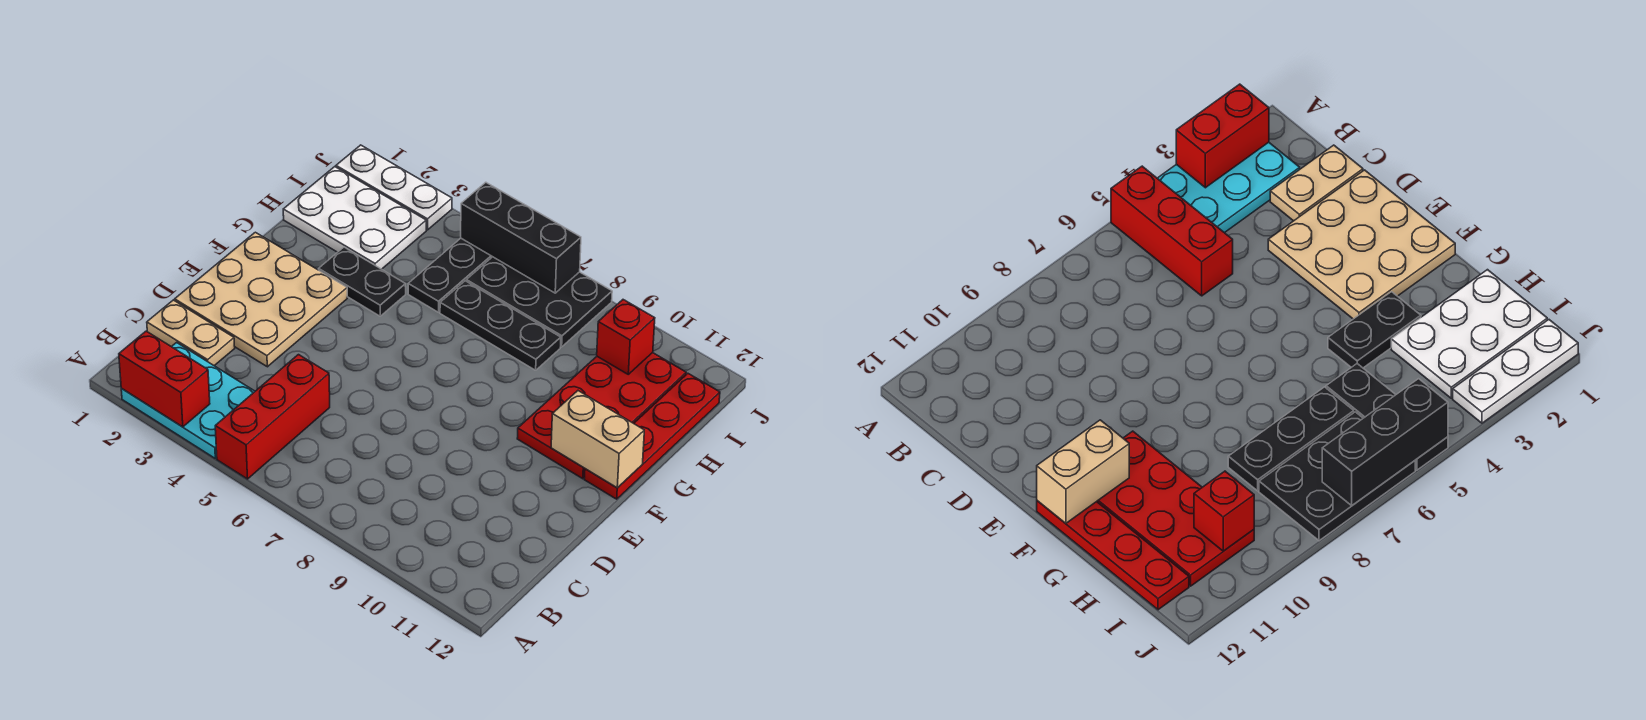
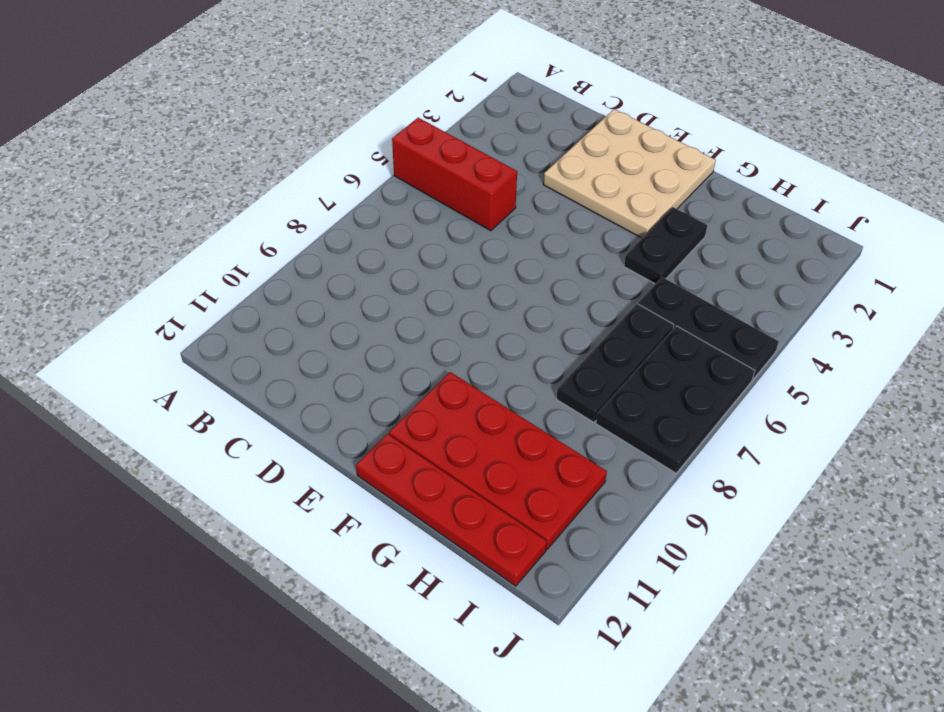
none -> cyan 2x3 plate [121,343,255,458]
none -> tan 1x2 plate [147,300,235,366]
none -> white 2x3 plate [283,167,426,269]

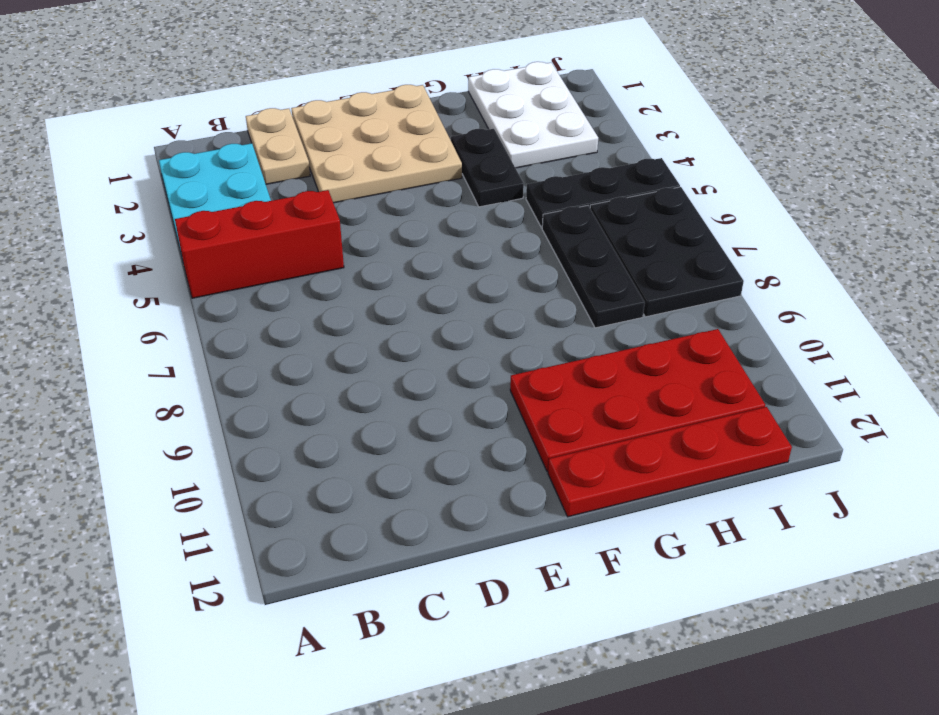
none -> white 1x3 plate [336,145,452,230]
none -> red 1x2 brick [119,331,210,427]
none -> tan 1x2 brick [551,391,644,488]

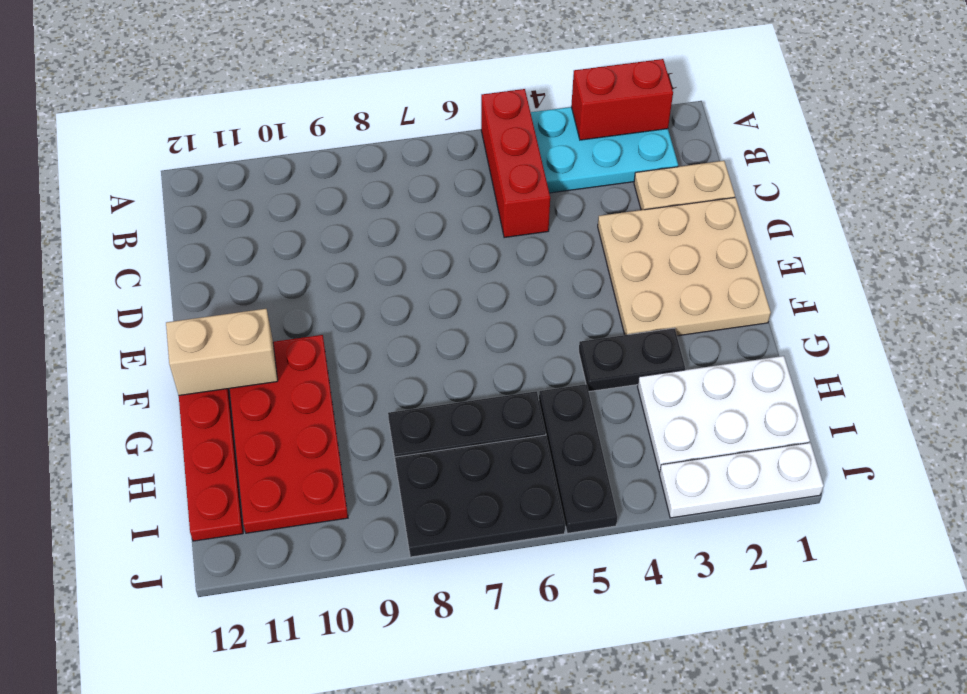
none -> red 1x1 brick [597,300,655,374]
none -> black 1x3 brick [461,182,581,293]

